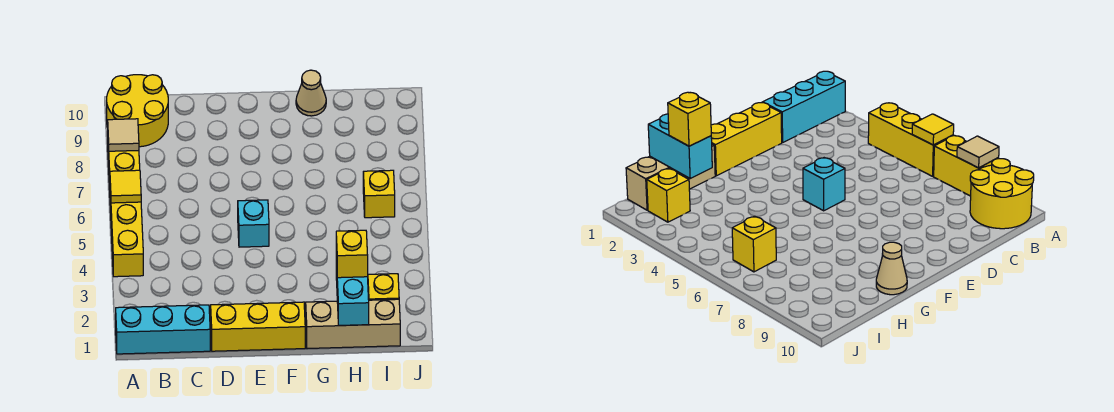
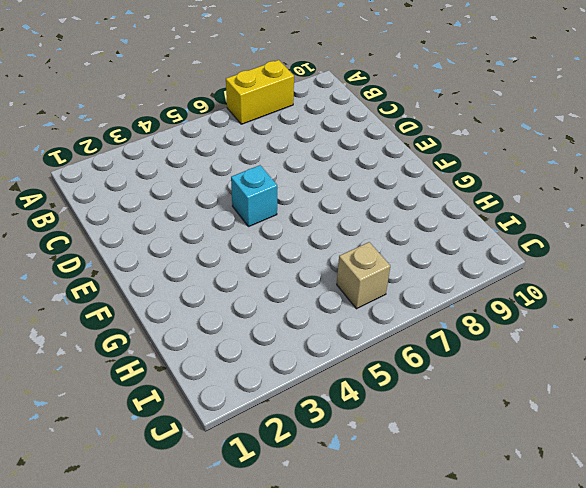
tan 1x1 brick [337,242,390,309] -> yellow 1x1 brick [363,170,395,218]
none -> cyan 1x3 brick [116,305,210,354]
none -> yellow 1x3 brick [110,191,143,277]
none -> yellow 2x2 round brick [107,75,168,147]

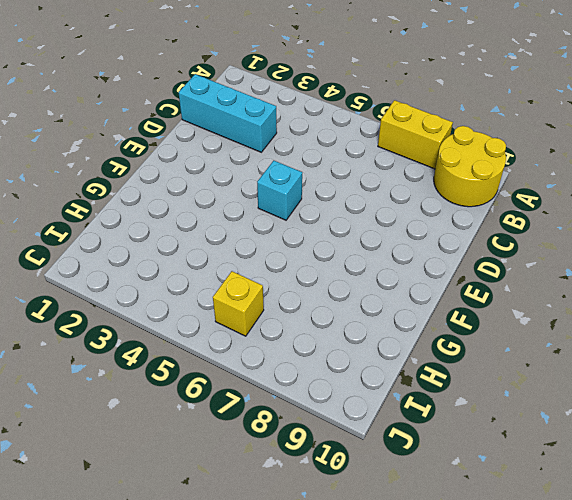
cyan 1x3 brick [179,74,277,152] -> cyan 1x3 brick turned to [116,305,210,354]
none -> yellow 1x3 brick [110,191,143,277]
none -> yellow 1x3 brick [211,302,305,351]
none -> tan 1x3 brick [306,299,400,349]

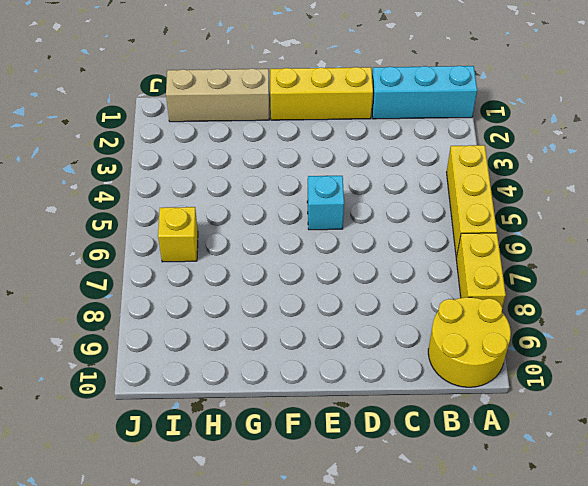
none -> tan 1x1 cone [296,70,326,116]
none -> yellow 1x1 brick [368,274,399,300]
none -> yellow 1x1 tile [110,170,141,203]

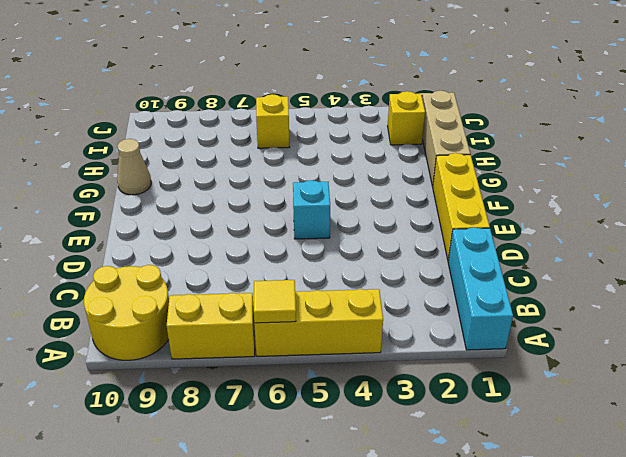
none -> tan 1x1 tile [108,119,139,151]
none -> cyan 1x2 brick [336,259,369,326]
none -> yellow 1x1 brick [336,230,368,278]

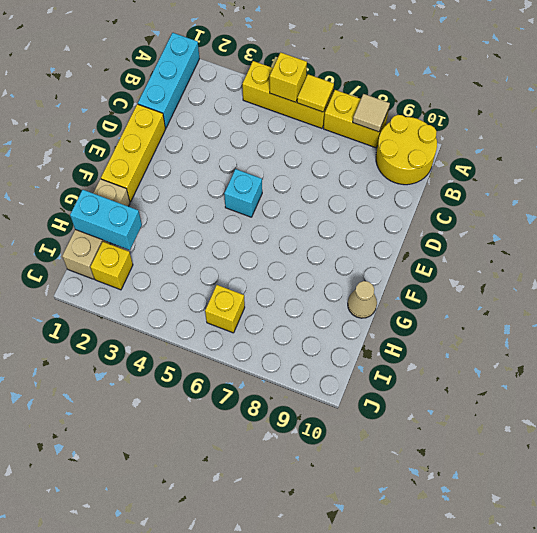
yellow 1x1 brick [270,52,307,102] -> yellow 1x1 brick moved to [336,230,368,278]

